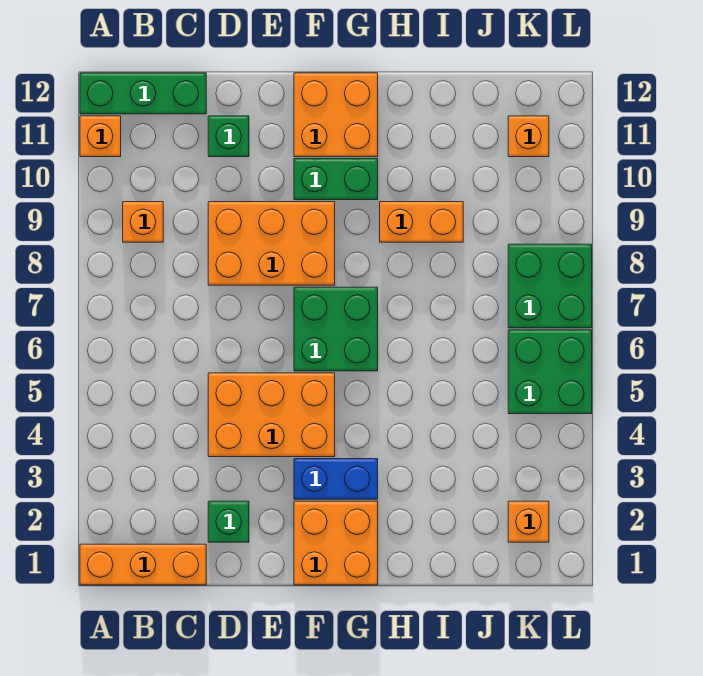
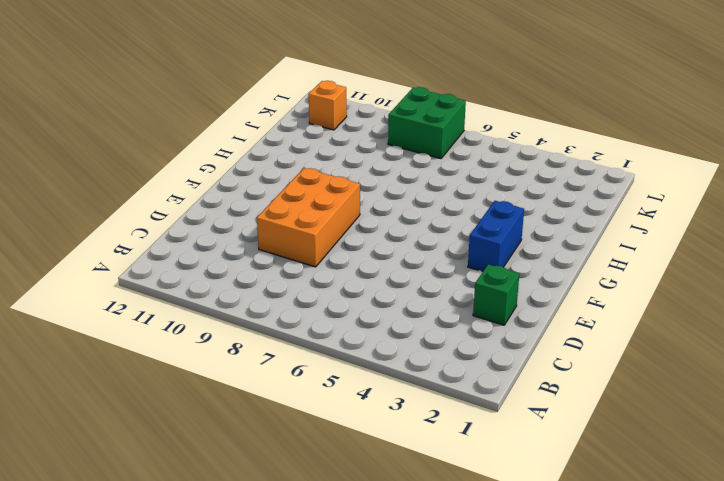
none -> orange 1x3 brick [80,544,206,585]
none -> orange 1x1 brick [80,116,121,157]
none -> green 1x3 brick [80,73,206,114]

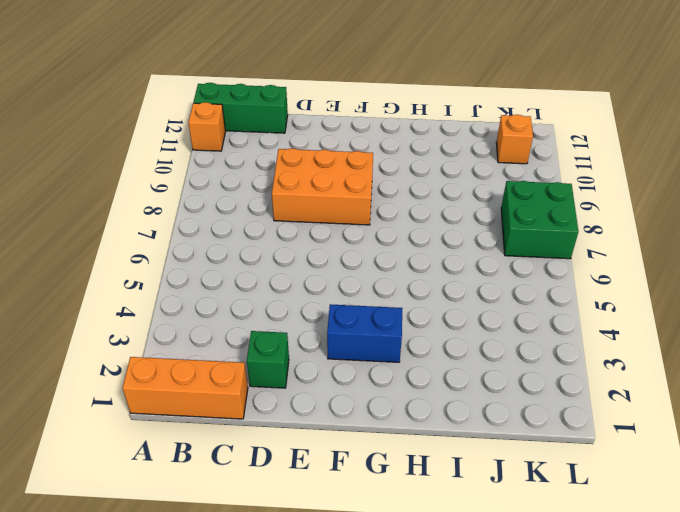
none -> orange 1x1 brick [123,202,163,242]
none -> orange 2x3 brick [208,373,335,457]
none -> green 1x1 brick [208,116,249,157]

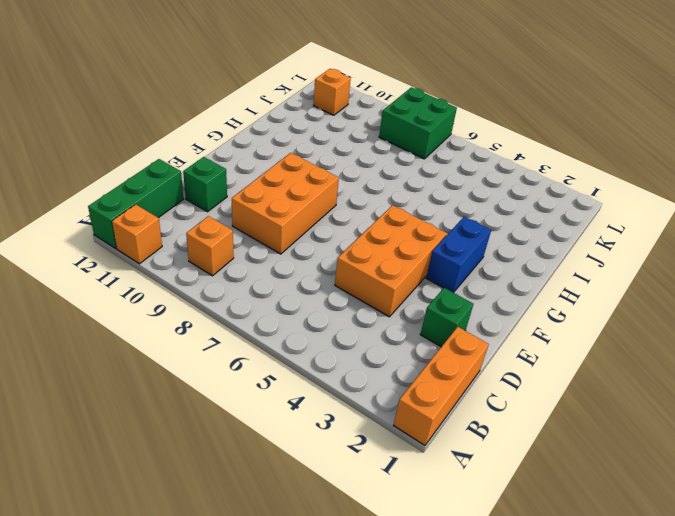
none -> orange 2x2 brick [294,501,378,585]
none -> green 2x2 brick [294,287,378,371]
none -> green 1x2 brick [294,159,378,200]

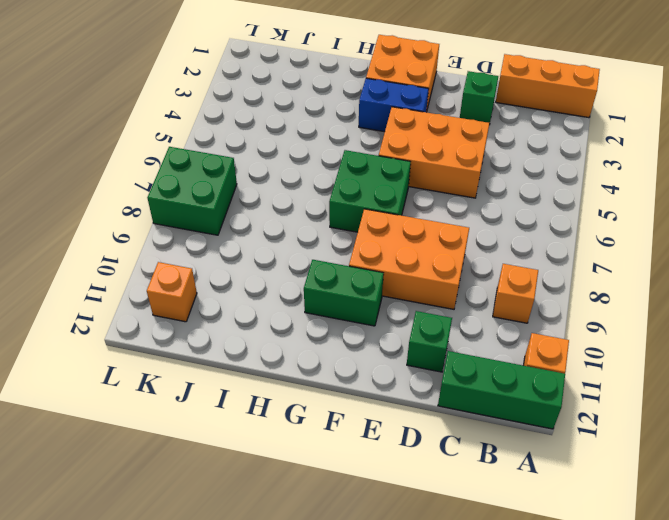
none -> orange 2x2 brick [294,73,378,157]
none -> orange 1x2 brick [380,202,463,242]
none -> orange 1x1 brick [508,501,549,542]

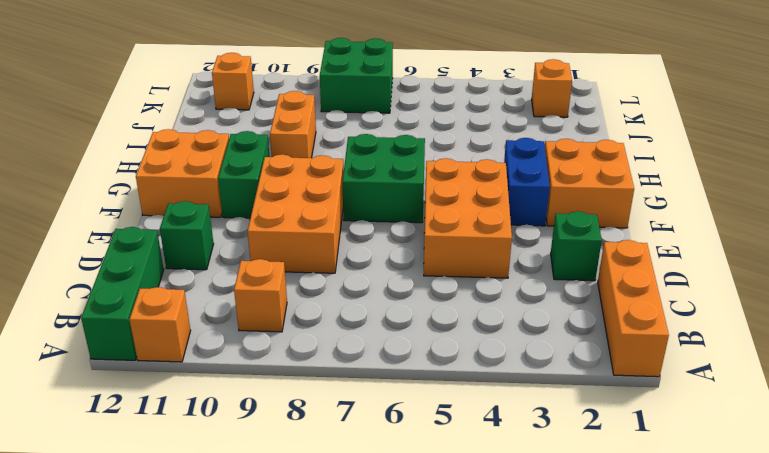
none -> green 2x2 brick [508,330,592,414]

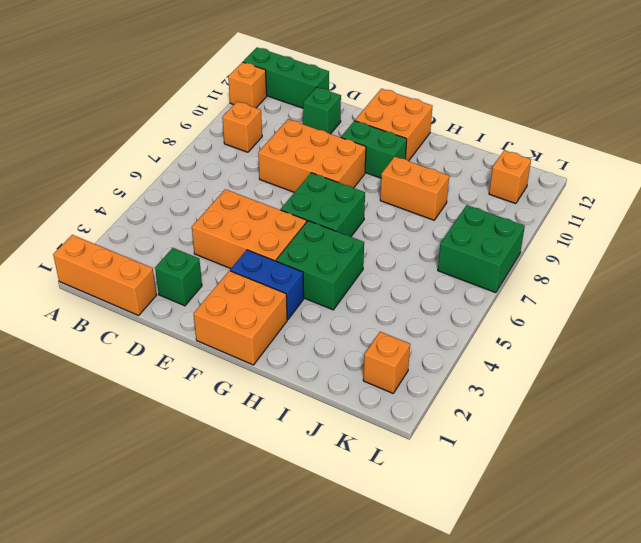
green 2x2 brick [276,221,364,310] -> green 2x2 brick moved to [508,330,592,414]

